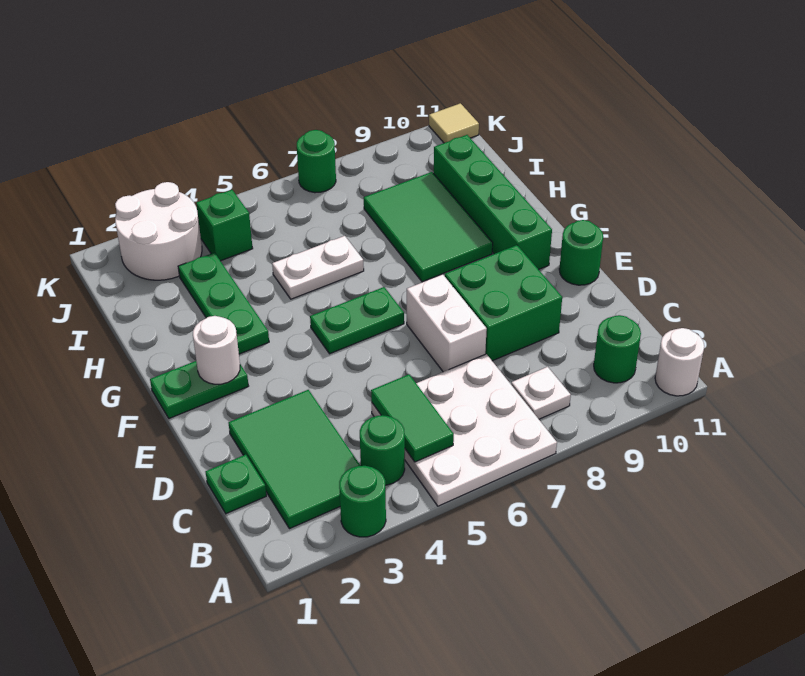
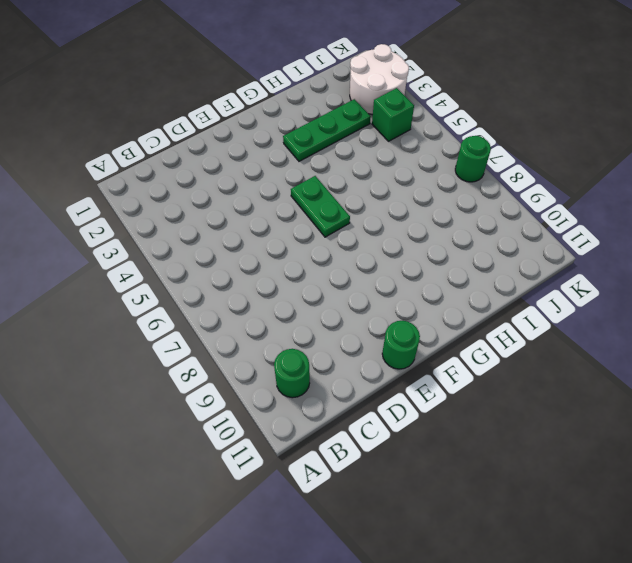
none -> green 1x1 round brick [339,466,386,537]
none -> white 3x3 plate [371,354,557,506]
none -> white 1x1 round brick [655,328,704,396]

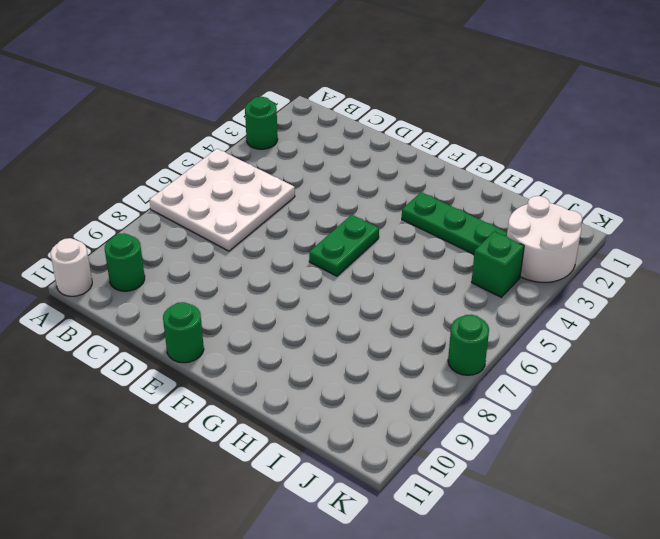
none -> green 2x3 tile [229,390,361,529]
none -> green 1x1 round brick [360,415,405,485]
none -> white 1x1 plate [511,367,571,419]

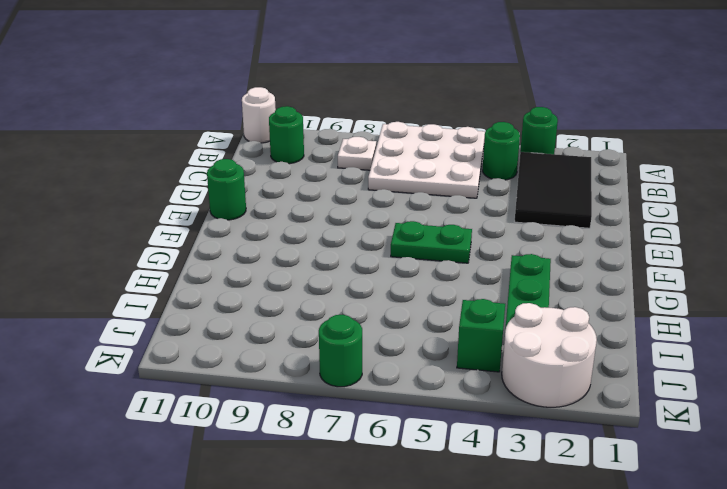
black 2x3 tile [515,152,592,228] -> green 2x3 tile [229,390,361,529]
none -> green 1x1 plate [205,455,266,514]
none -> white 1x2 brick [407,274,487,372]
none -> green 2x2 brick [445,245,562,361]

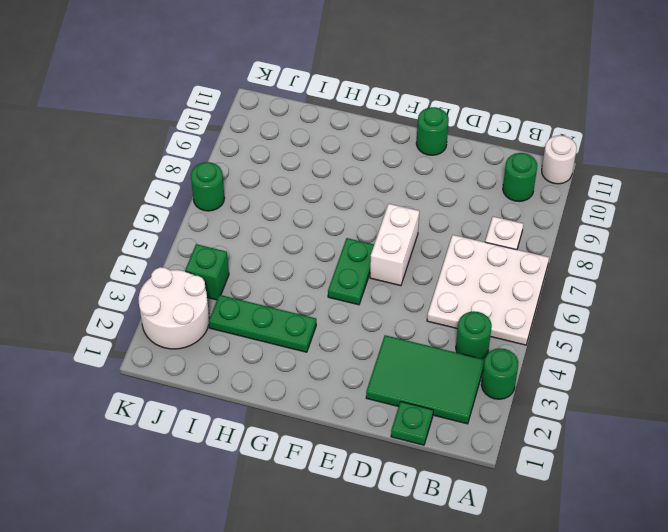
white 1x2 brick [370,204,419,286] -> white 1x2 brick turned to [407,274,487,372]
none -> green 2x2 brick [445,245,562,361]
none -> green 1x2 plate [150,361,248,418]
none -> green 1x4 brick [434,135,552,269]

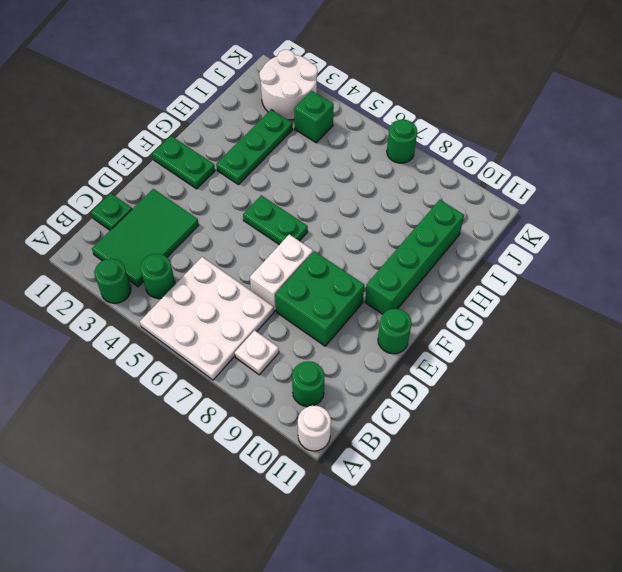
none -> green 2x3 tile [364,172,493,282]
none -> white 1x2 plate [272,236,364,299]
none -> tan 1x1 tile [429,103,479,143]

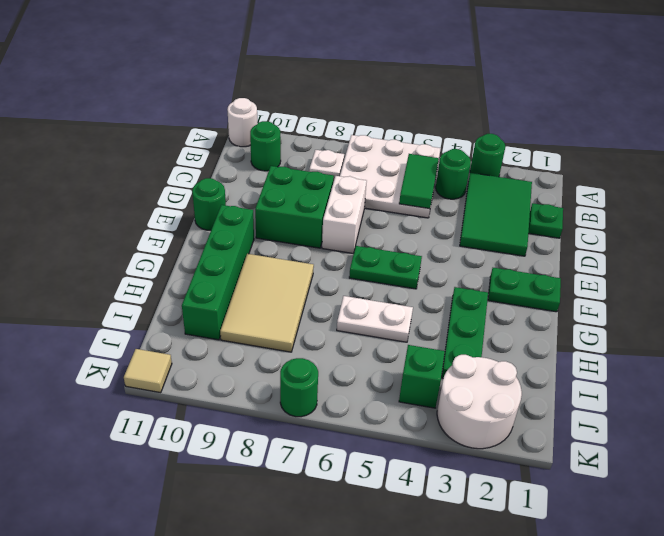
tan 2x3 tile [220,254,314,352] -> green 2x3 tile [364,172,493,282]
none -> white 1x1 round brick [193,316,240,384]

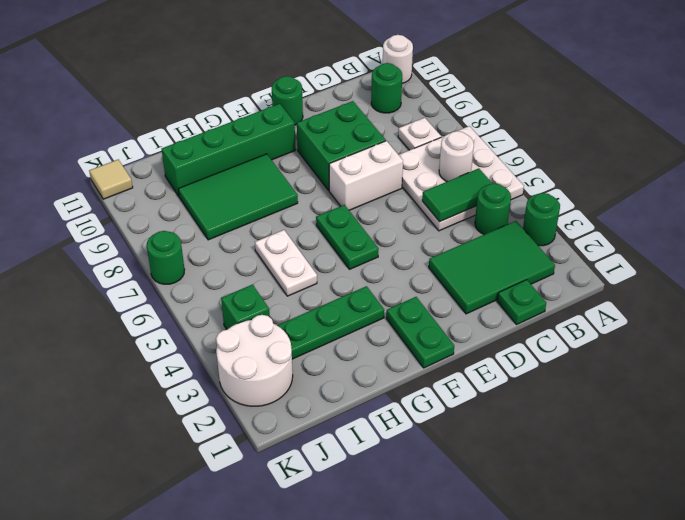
white 1x1 round brick [439,131,474,181] -> white 1x1 round brick moved to [193,316,240,384]

